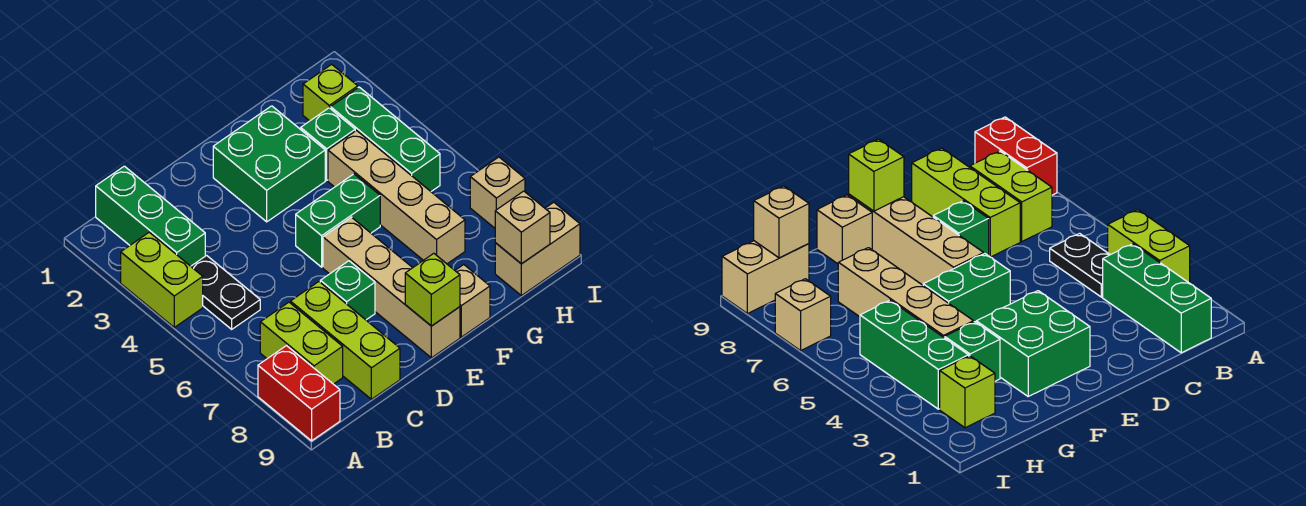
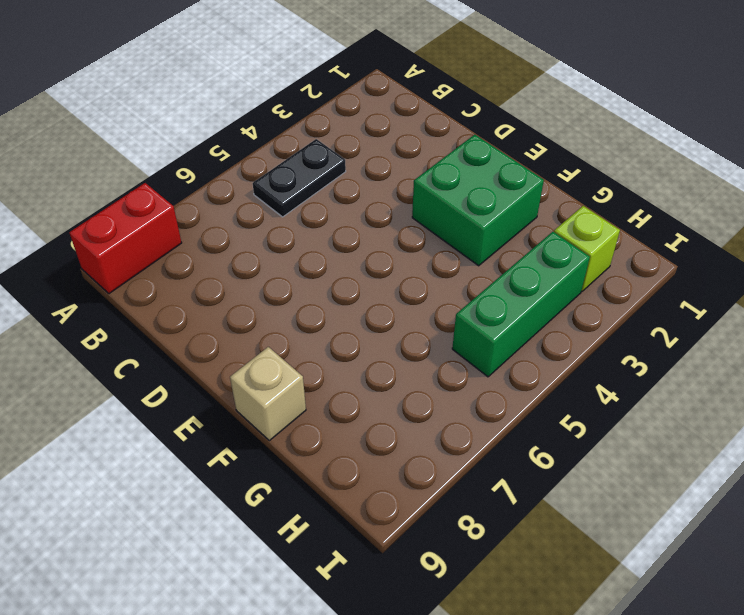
none -> lime 1x2 brick [121,232,203,327]
none -> green 1x3 brick [96,166,205,266]
none -> lime 1x2 brick [260,302,343,384]

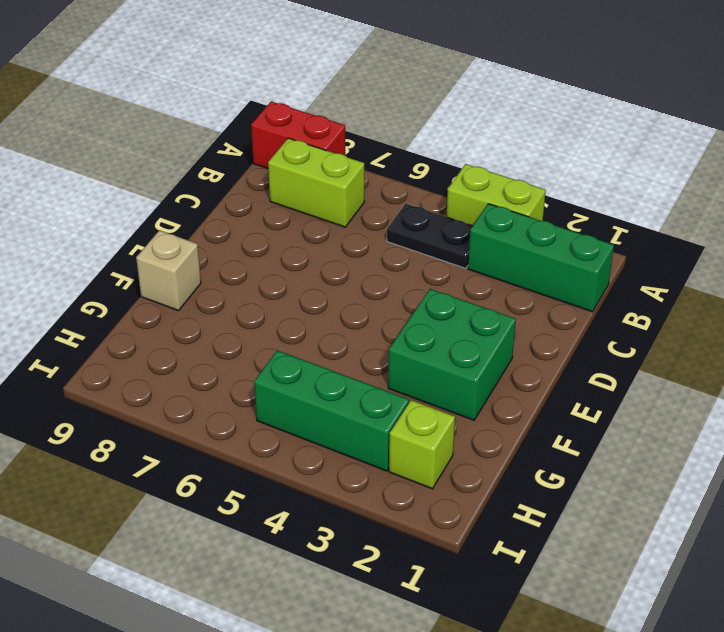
none -> lime 1x3 brick [290,282,400,399]
none -> green 1x1 brick [320,261,375,320]
none -> green 1x2 brick [296,174,380,267]

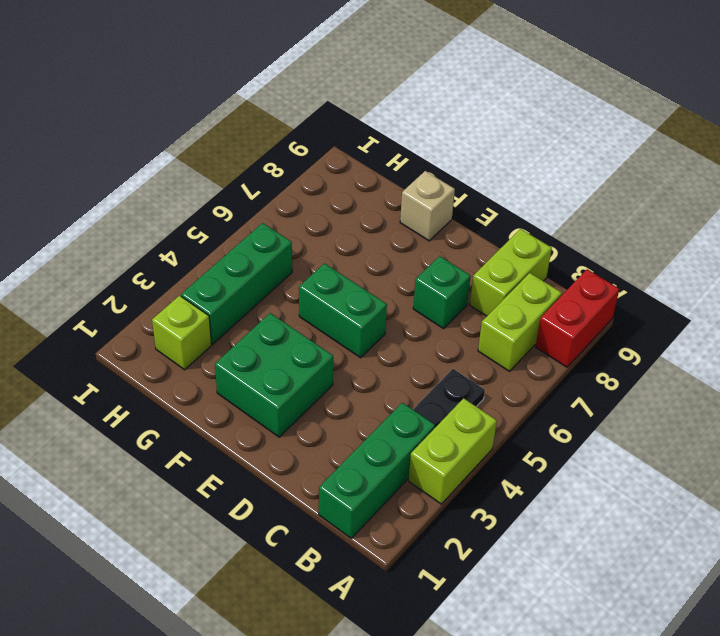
lime 1x2 brick [470,229,552,316] -> lime 1x3 brick [290,282,400,399]
none -> tan 1x4 brick [323,217,460,358]
none -> green 1x1 brick [301,108,355,180]
none -> tan 1x4 brick [328,131,465,264]

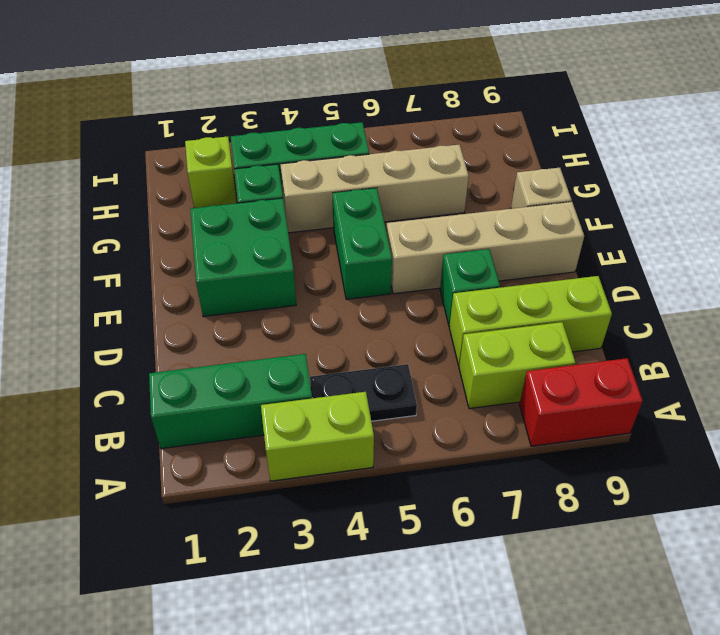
none -> tan 1x2 brick [495,202,580,296]
none -> tan 1x1 brick [470,157,525,228]
none -> lime 1x1 brick [405,253,460,326]

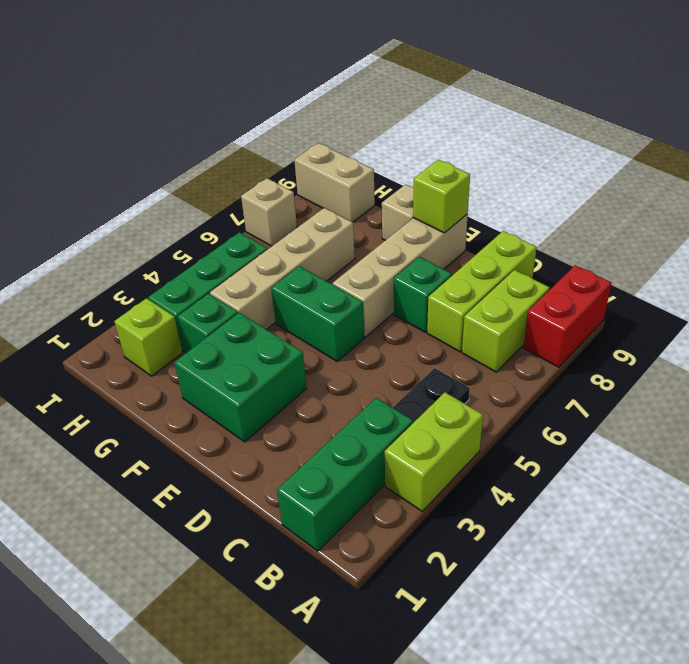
none -> tan 1x1 brick [495,191,550,264]

